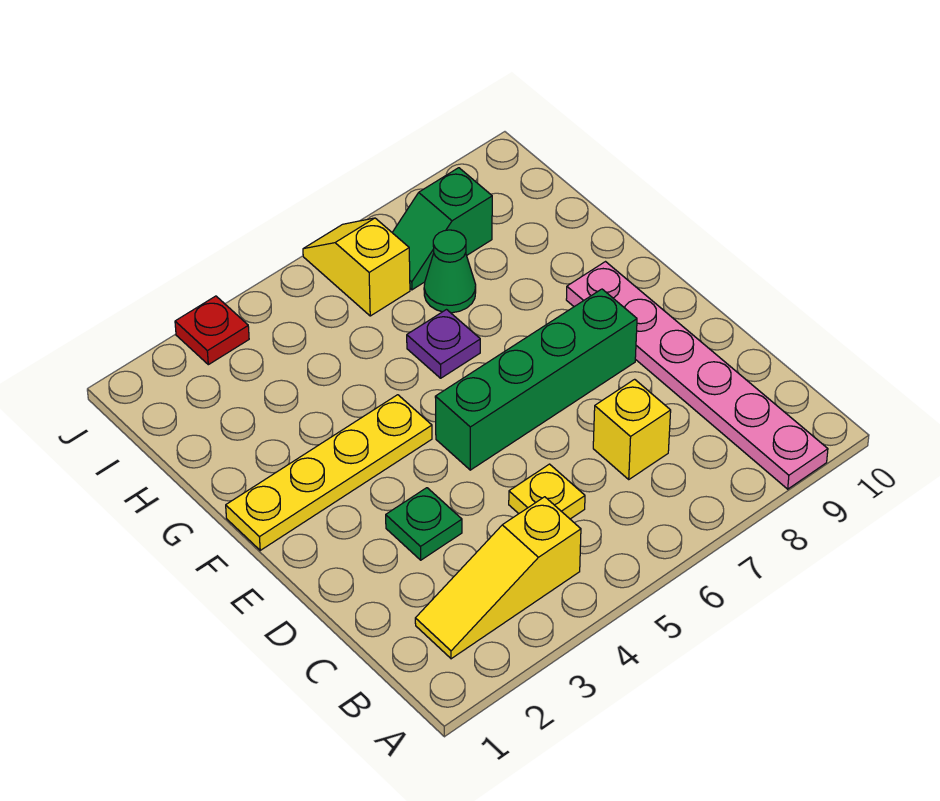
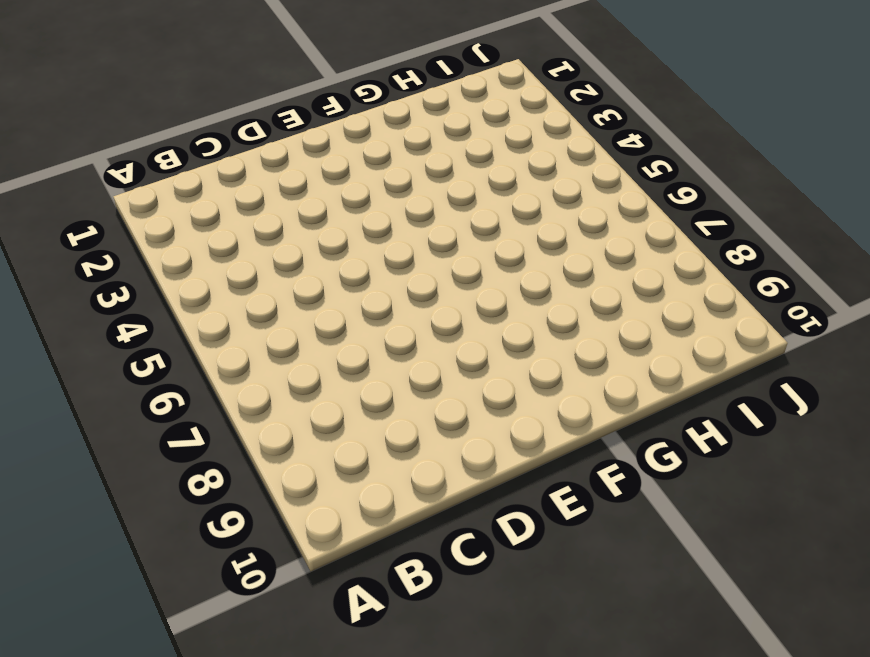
none -> pink 1x6 plate [566,262,828,489]
none -> yellow 1x3 slope [415,497,581,659]
none -> yellow 1x1 plate [509,464,585,519]

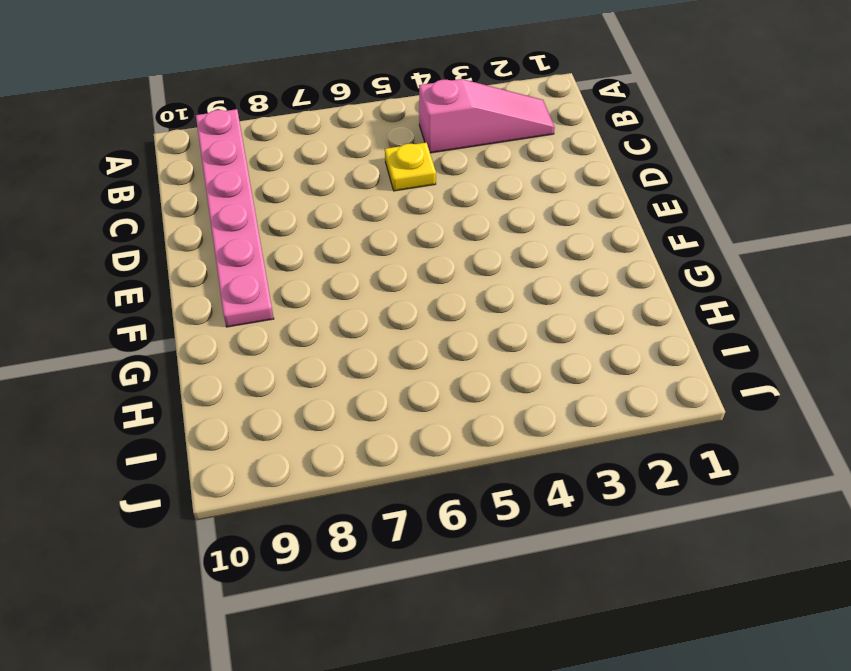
pink 1x3 slope [419,79,555,153] -> yellow 1x3 slope [415,497,581,659]
none -> yellow 1x1 brick [593,379,671,479]
none -> green 1x1 plate [386,488,462,560]
none -> green 1x4 brick [435,289,637,470]

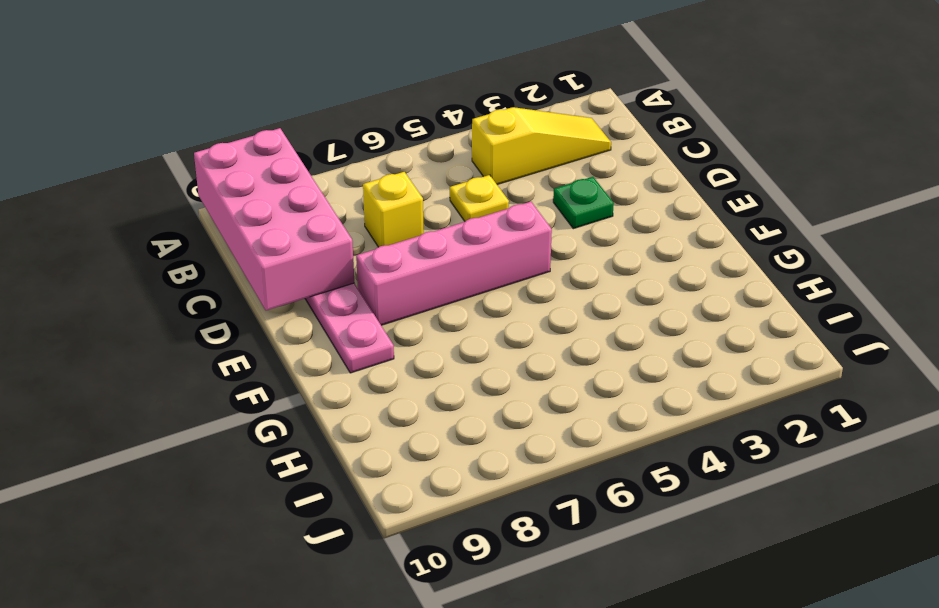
pink 2x4 brick [194,128,354,310] -> none
pink 1x4 brick [356,202,552,325] -> green 1x4 brick [435,289,637,470]
none -> yellow 1x4 plate [226,395,432,550]
none -> purple 1x1 plate [407,310,480,378]
none -> green 1x1 cone [424,230,476,313]

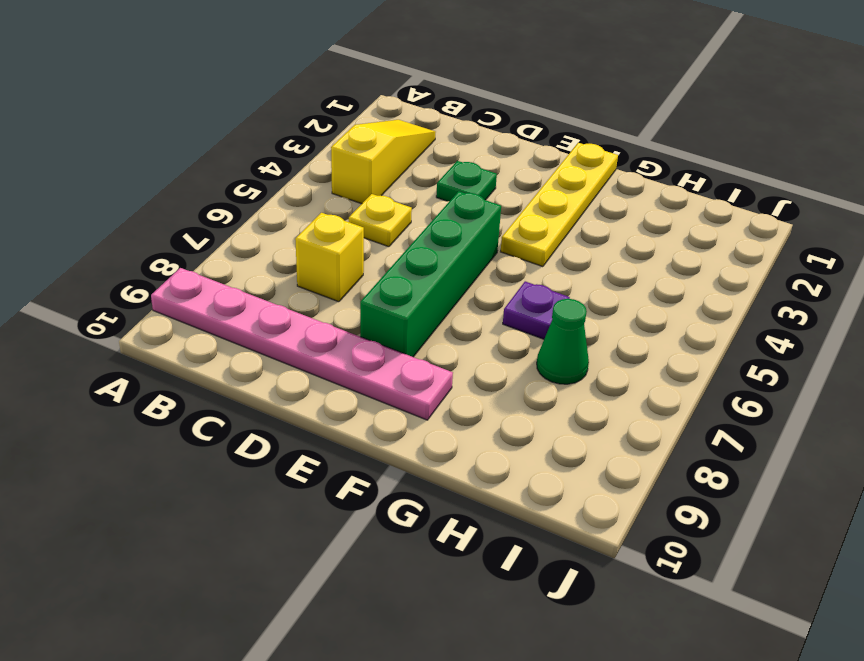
none -> yellow 1x2 slope [303,218,410,316]
none -> green 1x2 slope [392,168,492,290]
none -> red 1x1 plate [175,296,249,365]

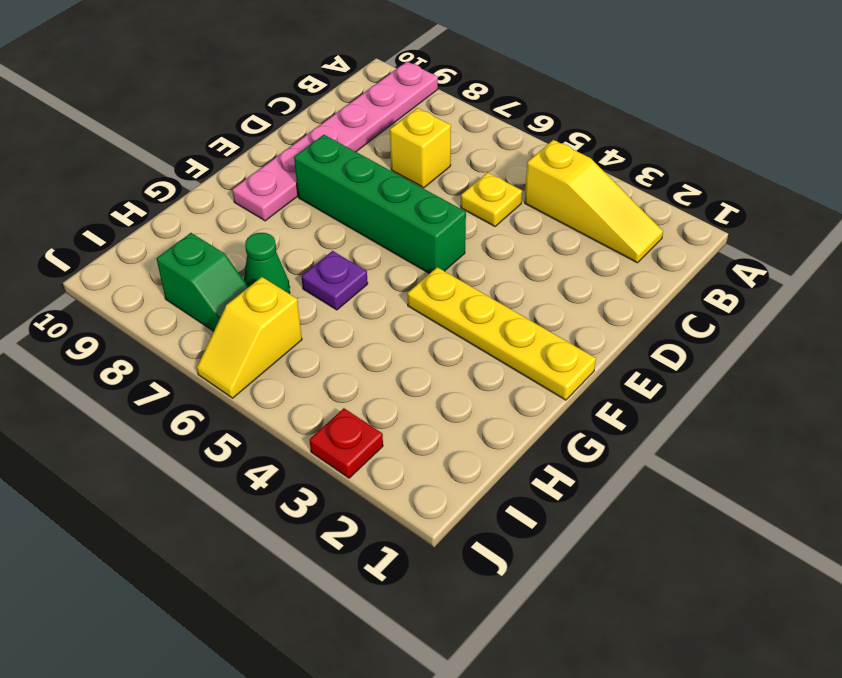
none -> green 1x1 plate [386,488,462,560]

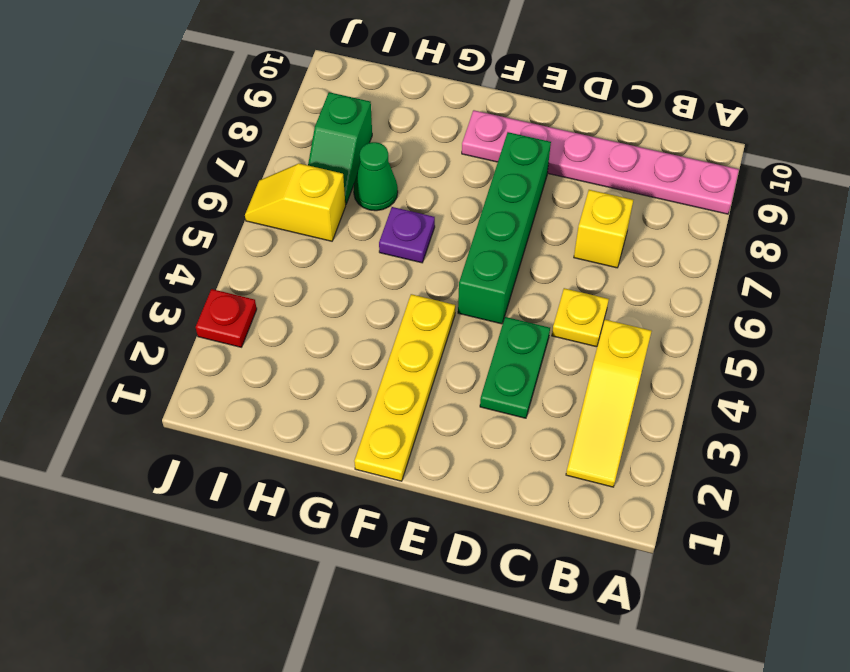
green 1x2 plate [480,317,550,418] -> green 1x1 plate [386,488,462,560]

